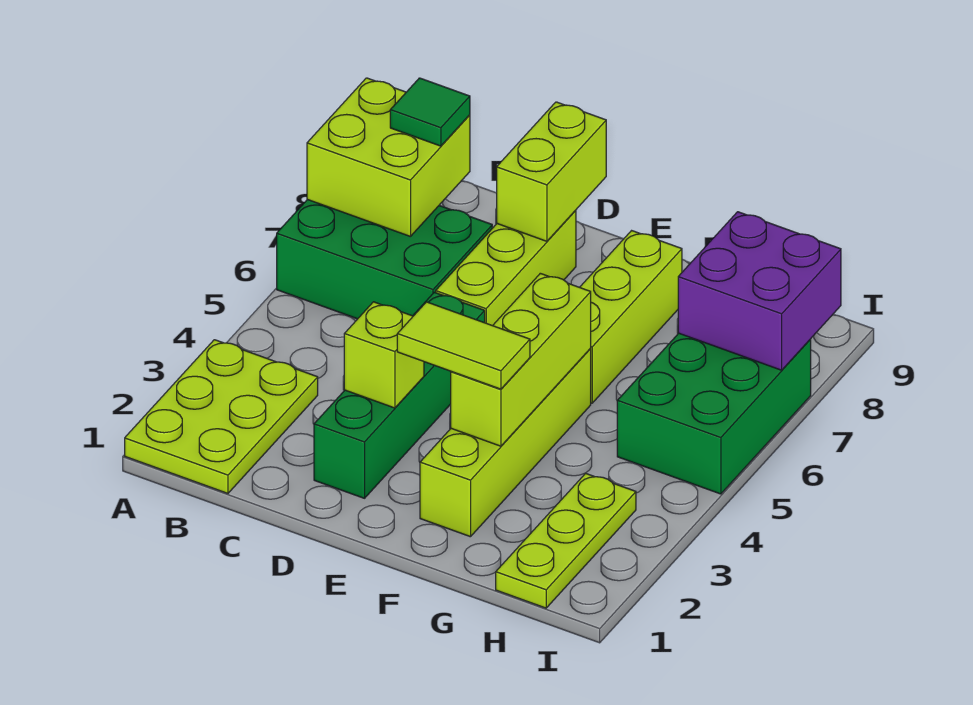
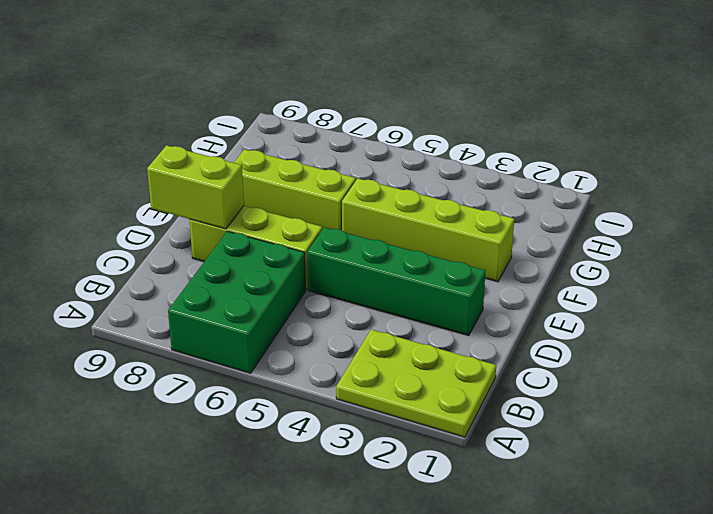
none -> lime 1x3 plate [496,473,636,608]
none -> green 2x3 brick [617,333,811,494]
none -> lime 2x2 brick [307,78,470,237]

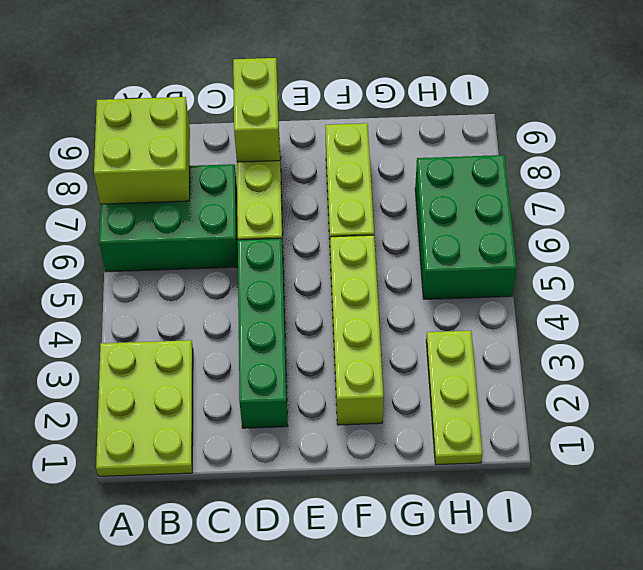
none -> lime 1x1 brick [344,302,424,408]
none -> lime 1x3 brick [451,273,591,446]
none -> purple 2x2 brick [678,212,841,370]

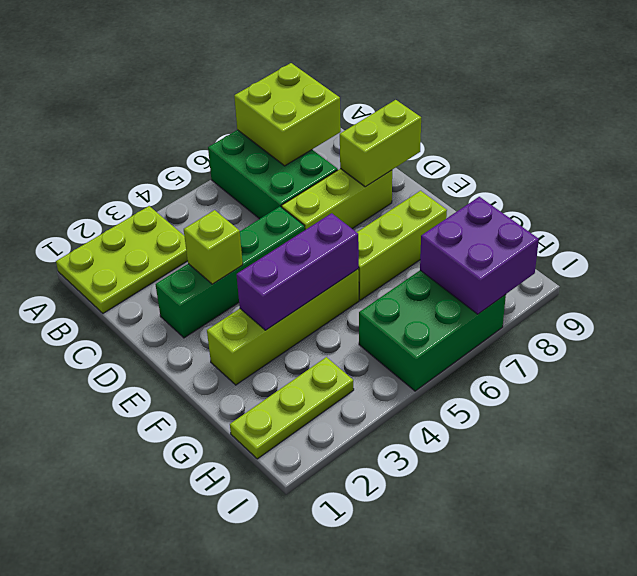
purple 1x3 brick [236,213,359,330] -> lime 1x3 brick [451,273,591,446]
none -> green 1x1 tile [390,78,470,146]
none -> lime 1x2 tile [397,302,530,389]

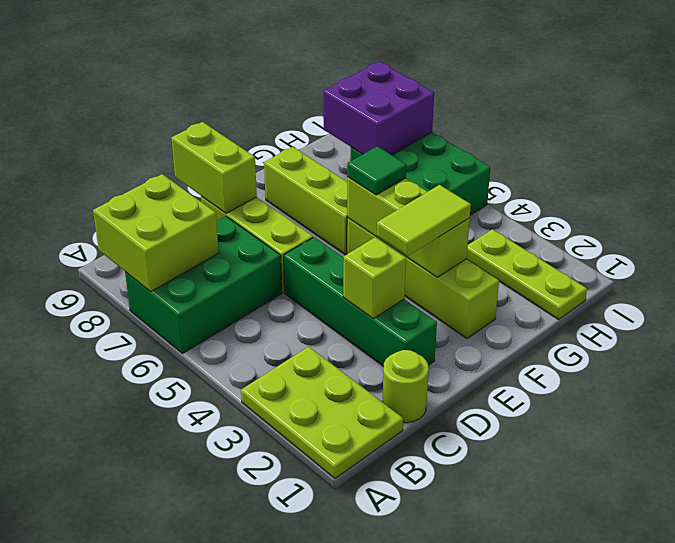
lime 1x1 round brick [382,350,429,423] -> none
green 1x1 tile [347,146,406,195] -> green 1x1 tile moved to [390,78,470,146]

